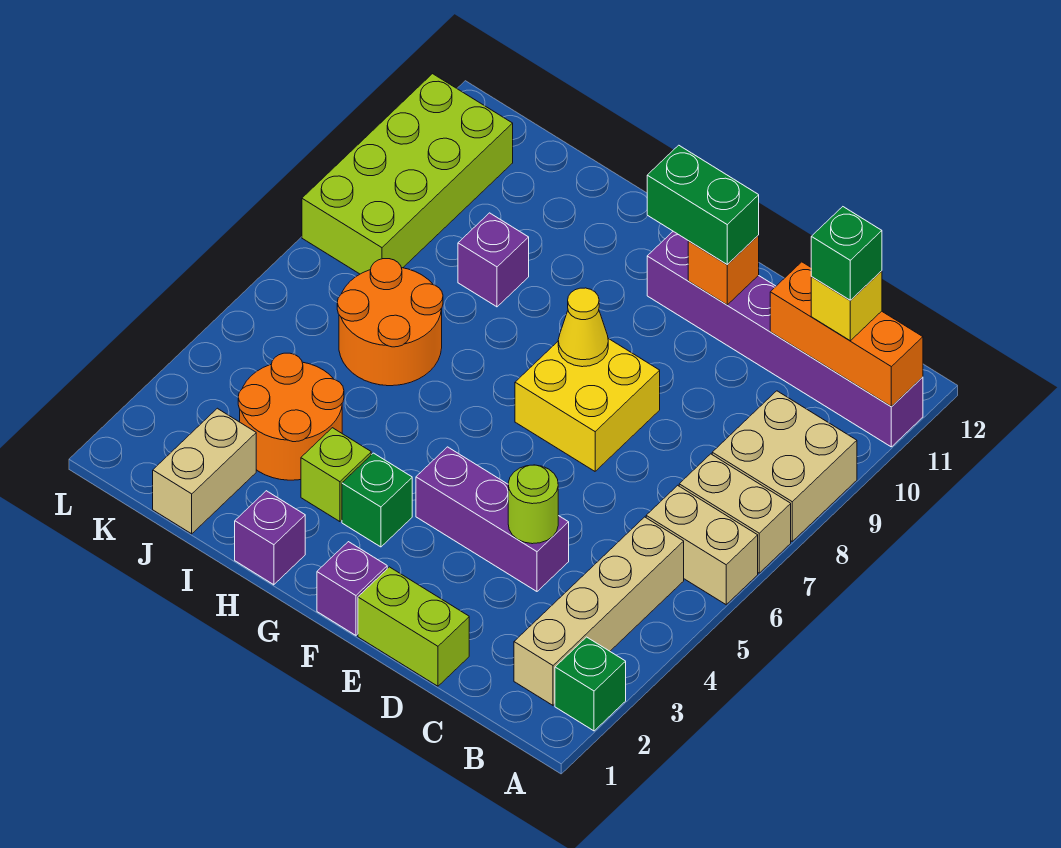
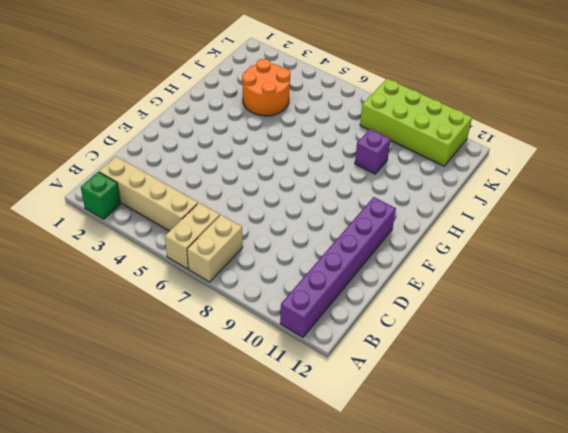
none -> tan 2x2 brick [712,391,857,541]
none -> lime 1x2 brick [358,567,469,686]
none -> purple 1x3 brick [416,447,569,591]

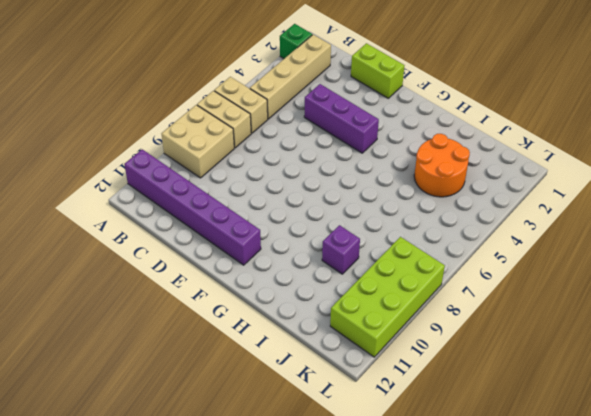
none -> yellow 2x2 brick [515,339,660,471]
none -> purple 1x1 brick [317,542,387,635]
none -> green 1x1 brick [342,453,412,547]

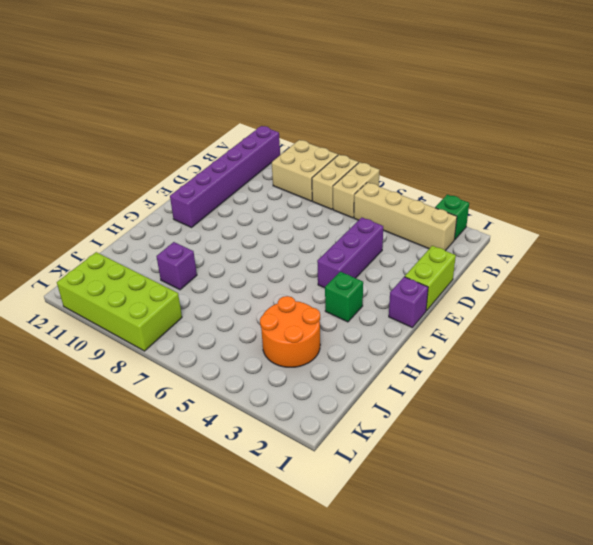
none -> yellow 2x2 brick [515,339,660,471]
none -> purple 1x1 brick [235,491,305,585]
none -> lime 1x1 brick [301,428,371,522]

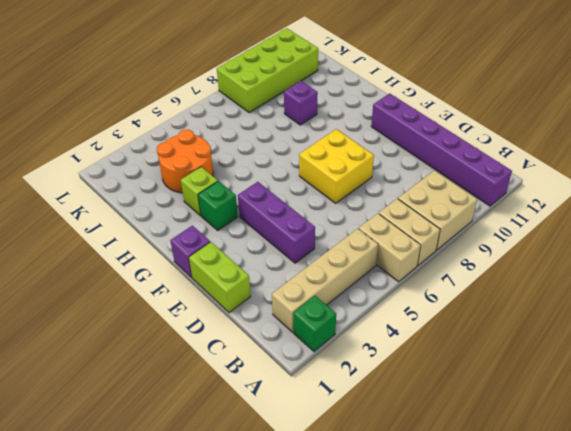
none -> purple 1x1 brick [235,491,305,585]
none -> orange 2x2 round brick [337,259,443,386]
none -> tan 1x2 brick [153,408,256,534]

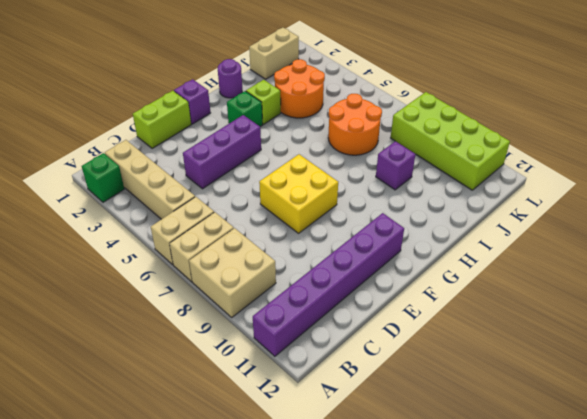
purple 1x1 round brick [218,59,242,98] -> purple 1x1 brick [235,491,305,585]
tan 1x2 brick [249,28,299,79] -> tan 1x2 brick turned to [153,408,256,534]
none -> orange 1x3 brick [770,262,923,407]
none -> lime 1x1 round brick [508,465,558,544]
none -> orange 1x1 brick [688,235,759,305]

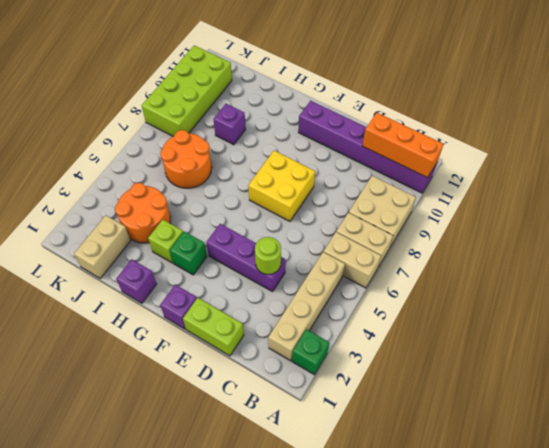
none -> orange 1x1 brick [688,235,759,305]
none -> yellow 1x1 cone [558,288,608,367]
none -> yellow 1x1 brick [811,271,882,341]

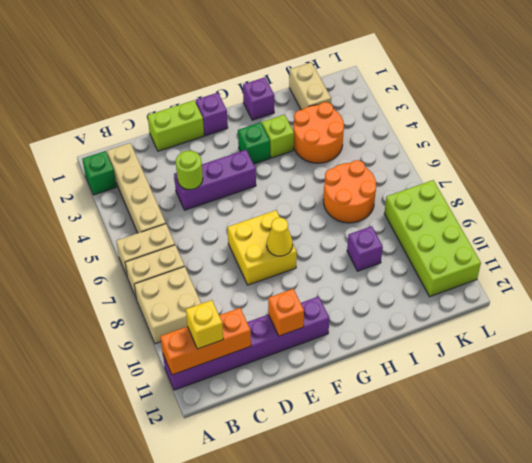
none -> green 1x2 brick [647,145,759,265]
none -> green 1x1 brick [811,207,882,300]

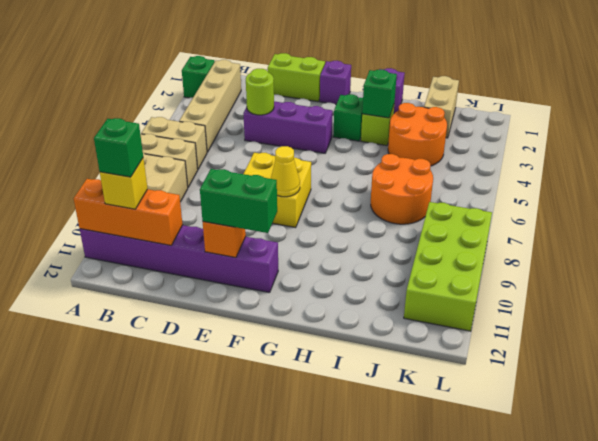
green 1x1 brick [362,70,397,118] -> none
none -> purple 1x1 brick [458,213,529,307]

